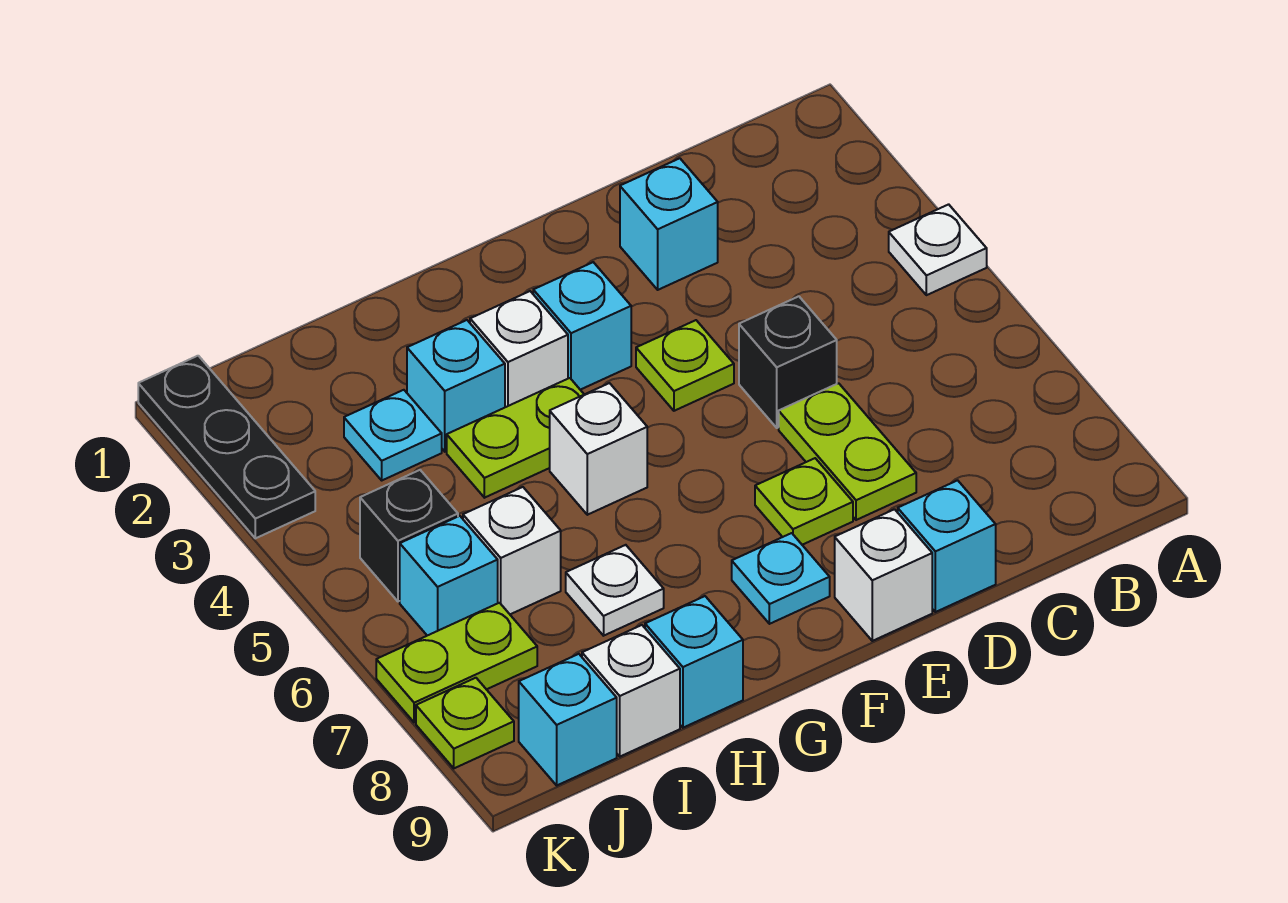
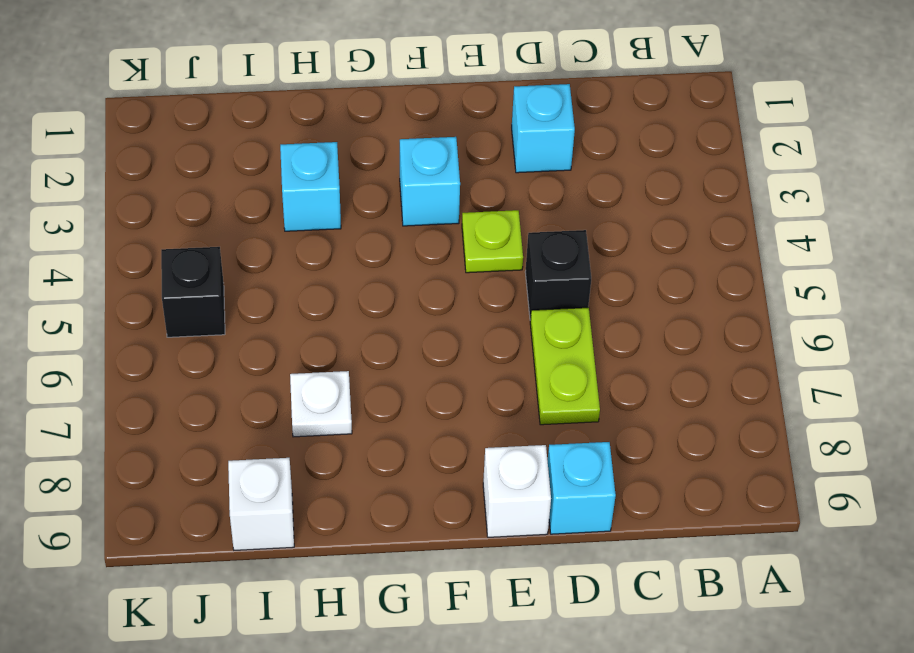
none -> white 1x1 plate [889,204,987,295]
none -> lime 1x1 plate [755,458,853,545]
none -> cyan 1x1 plate [732,533,830,624]

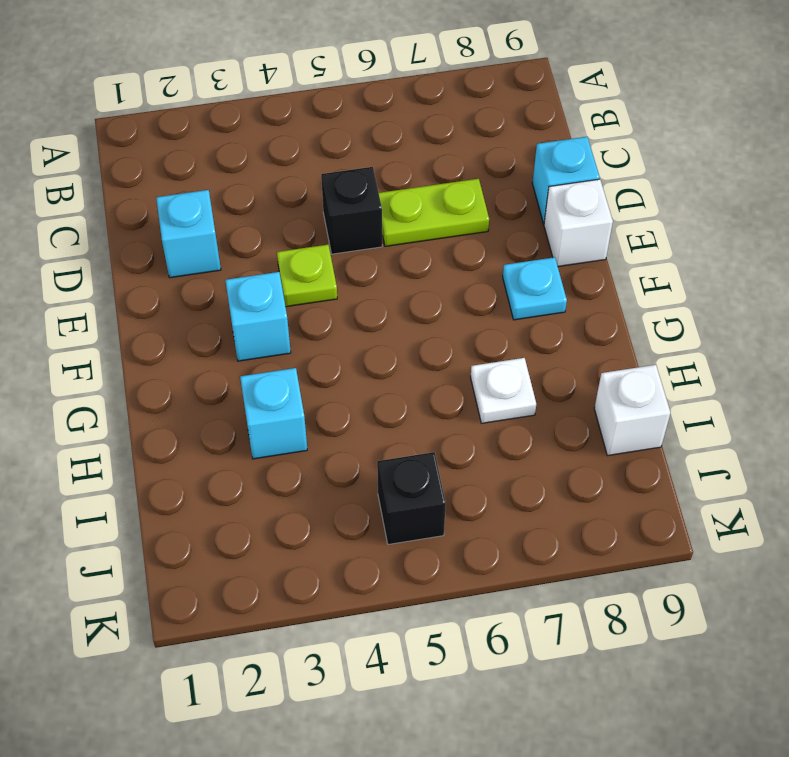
none -> white 1x1 plate [889,204,987,295]
none -> lime 1x1 plate [755,458,853,545]
none -> white 1x1 brick [470,291,568,407]

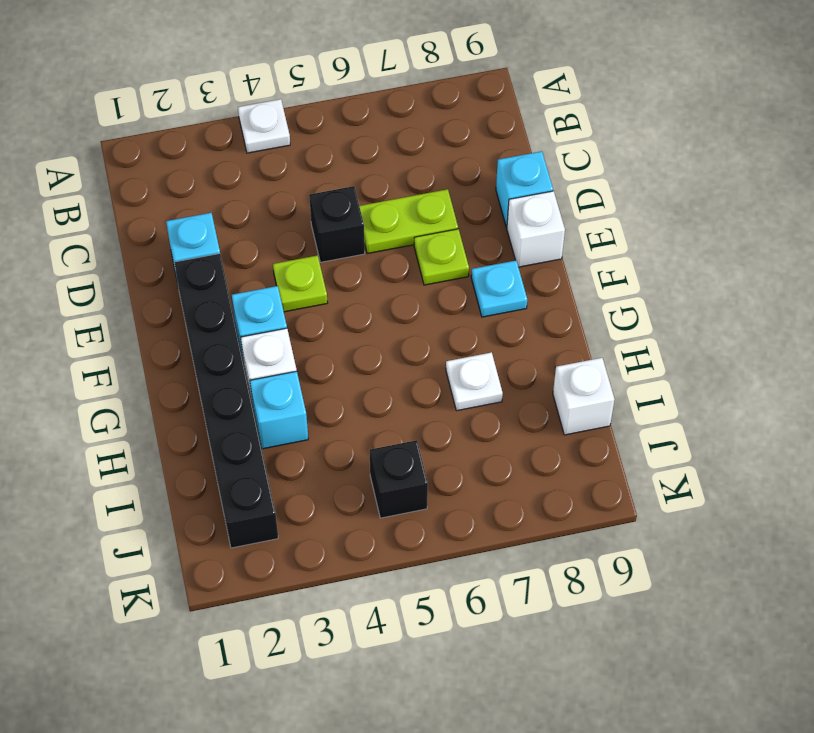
black 1x6 brick [174,254,278,548] -> none
none -> lime 1x2 plate [447,378,584,498]
none -> white 1x1 brick [550,383,647,515]
none -> cyan 1x1 brick [645,596,743,728]

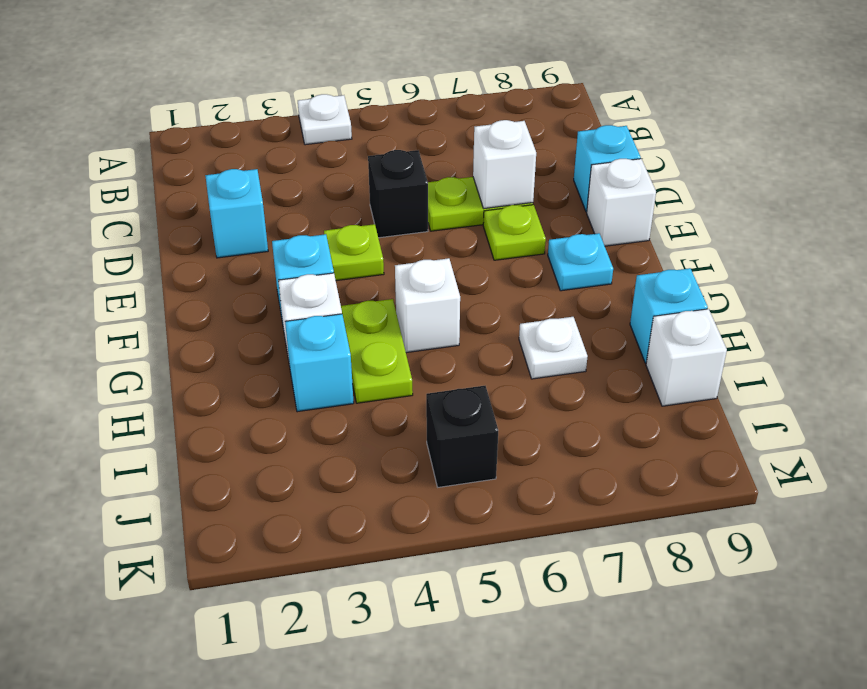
white 1x1 brick [473,120,536,208] -> white 1x1 brick moved to [463,487,561,614]
none -> cyan 1x1 plate [344,390,442,480]
none -> cyan 1x1 brick [400,516,498,636]
none -> lime 1x2 plate [376,603,537,722]

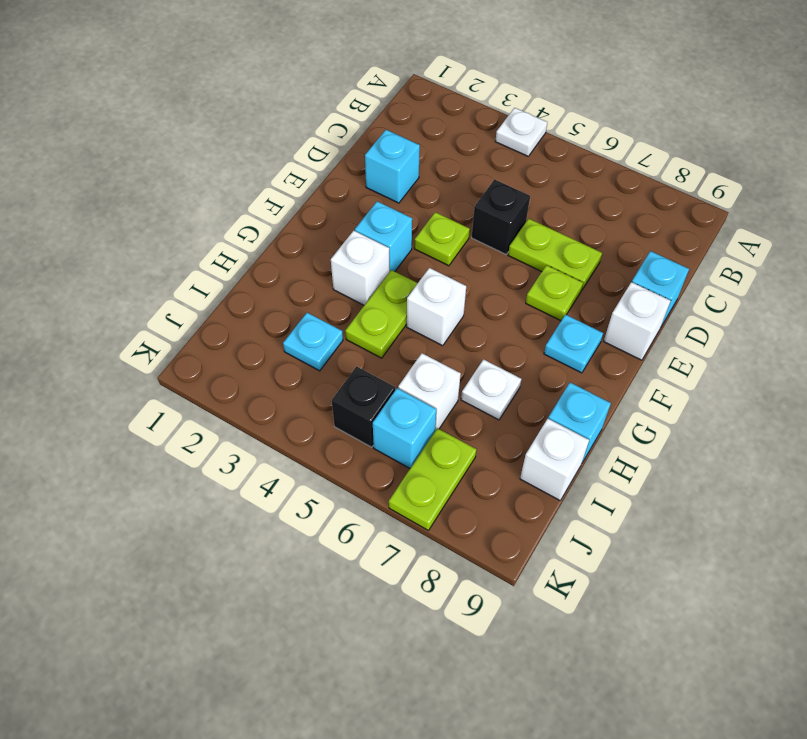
none -> cyan 1x1 brick [407,320,505,452]
none -> cyan 1x1 brick [519,654,617,785]
none -> black 1x3 plate [138,356,315,538]

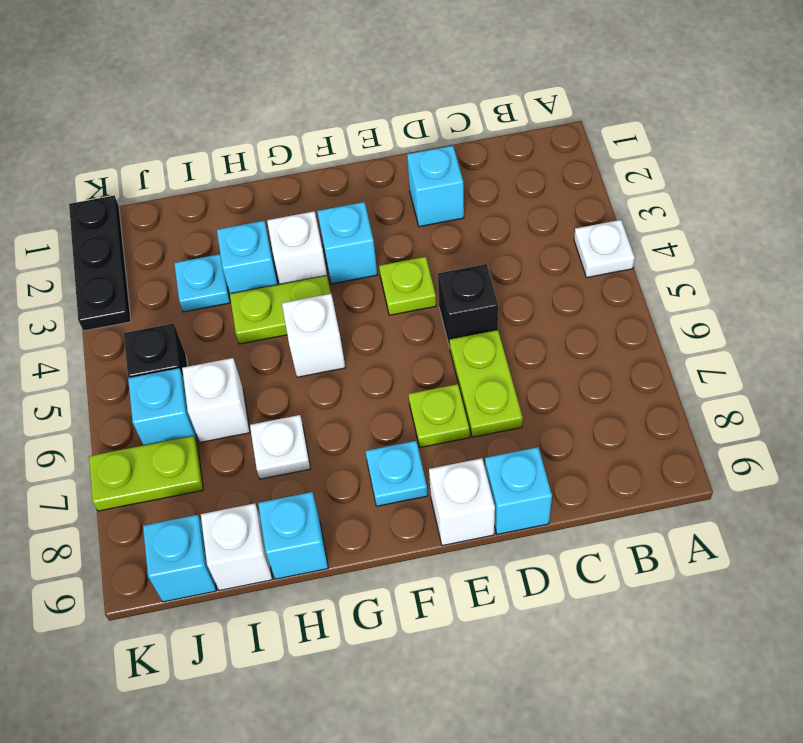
none -> lime 1x1 plate [416,678,514,768]

